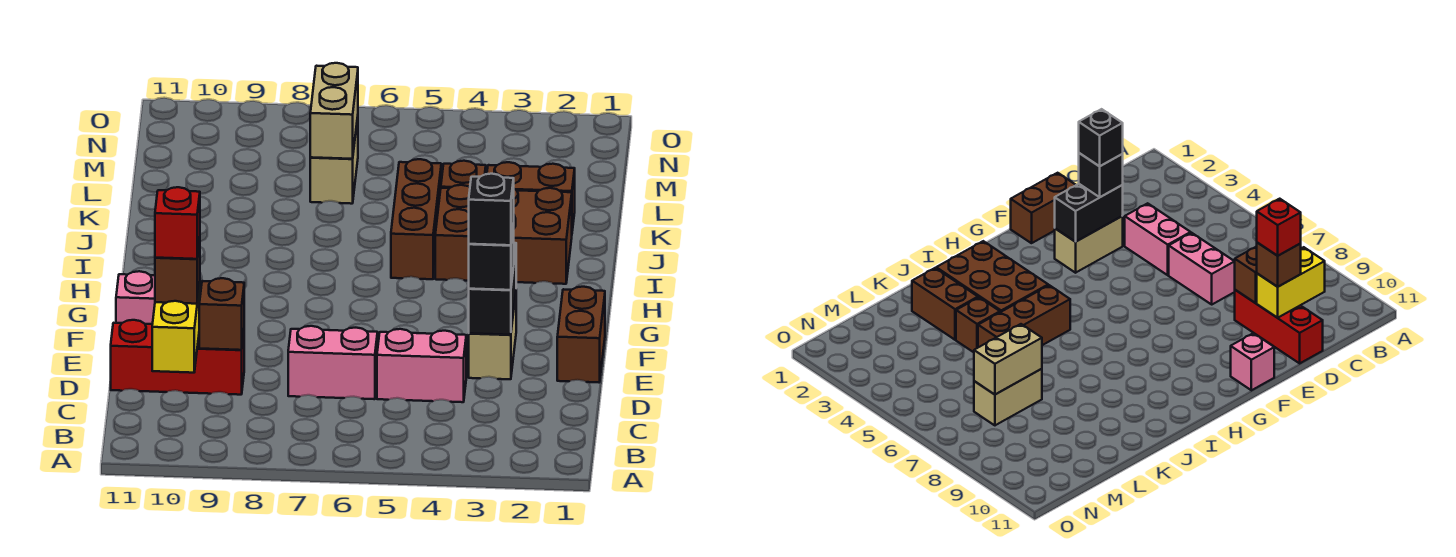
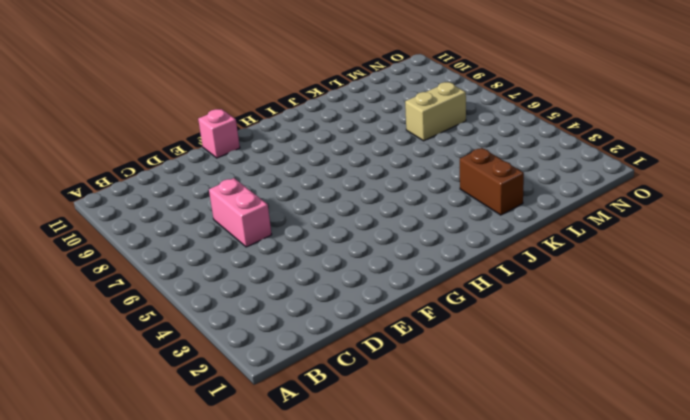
none -> pink 1x2 brick [377,329,466,402]
none -> red 1x3 brick [111,320,244,395]
none -> brown 1x2 brick [557,287,605,382]

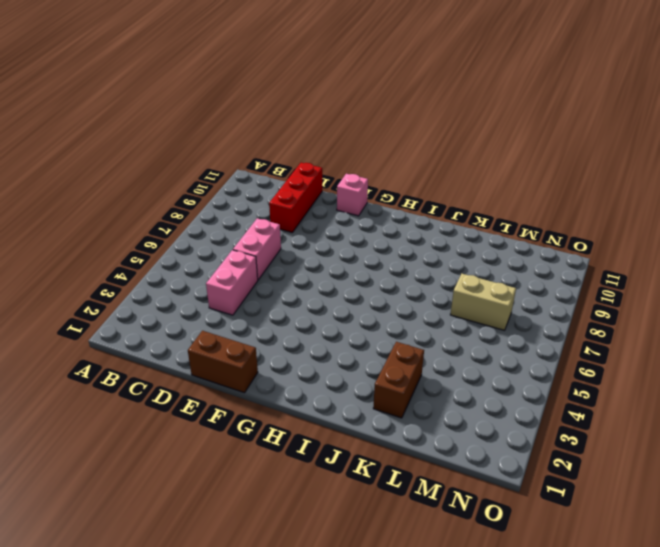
none -> tan 1x2 brick [469,295,516,379]
none -> brown 2x3 brick [435,185,572,284]
none -> brown 1x3 brick [391,159,441,279]

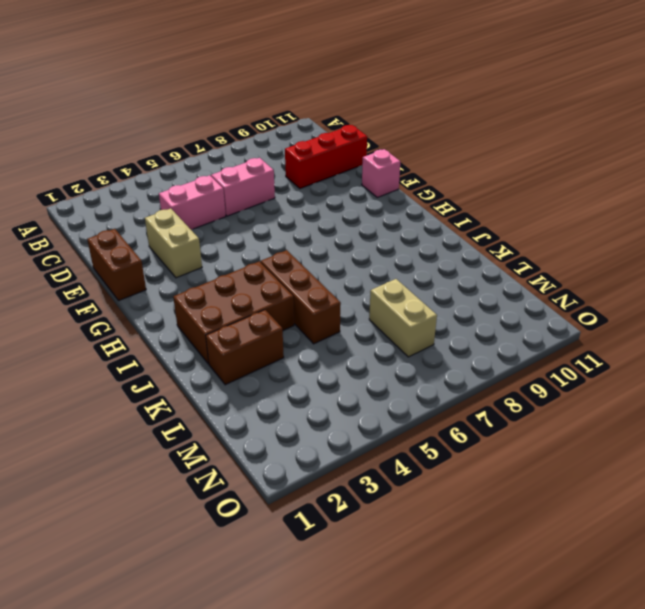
none -> brown 1x1 brick [441,161,486,188]
none -> yellow 1x2 brick [152,284,200,373]
none -> brown 1x1 brick [199,278,244,350]

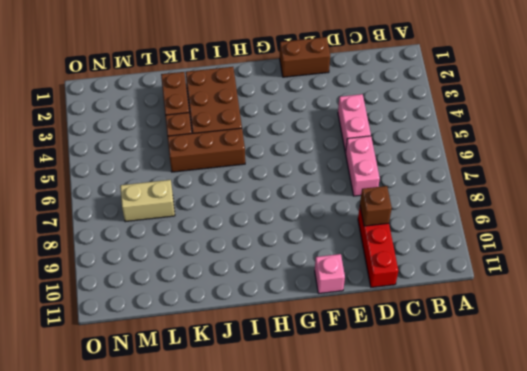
none -> tan 1x2 brick [469,295,516,379]
none -> yellow 1x2 brick [152,284,200,373]
none -> black 1x2 brick [469,243,516,335]

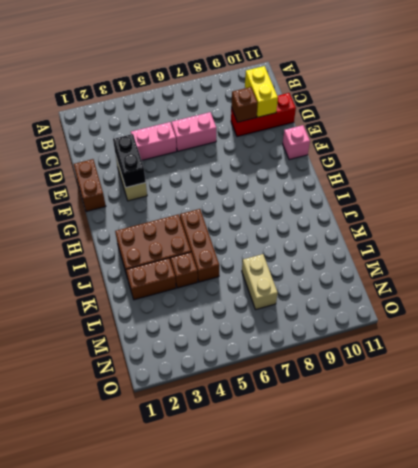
none -> tan 1x2 brick [310,63,358,159]
none -> brown 1x1 brick [155,240,200,304]
none -> black 1x1 brick [469,223,514,290]

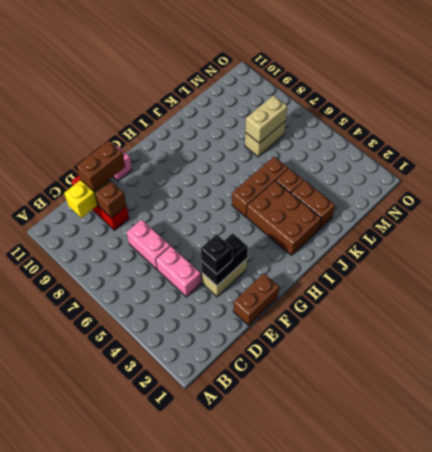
brown 1x2 brick [77,141,125,192] -> brown 1x1 brick [155,240,200,304]
none -> red 1x1 brick [155,187,200,259]
none -> black 1x1 brick [469,174,514,245]

